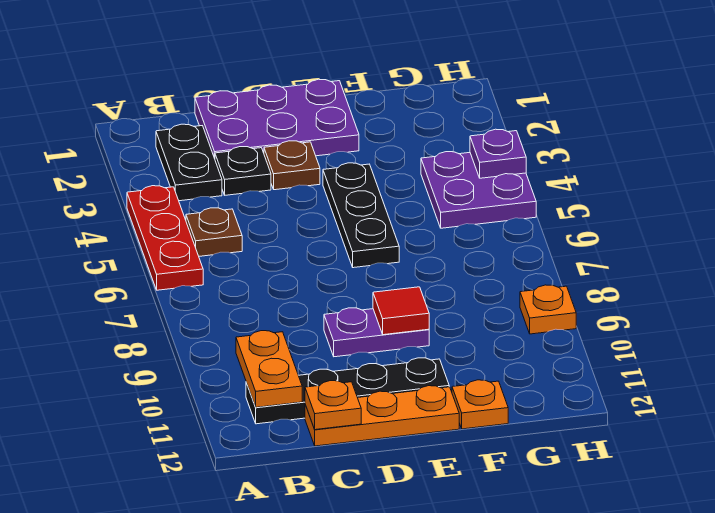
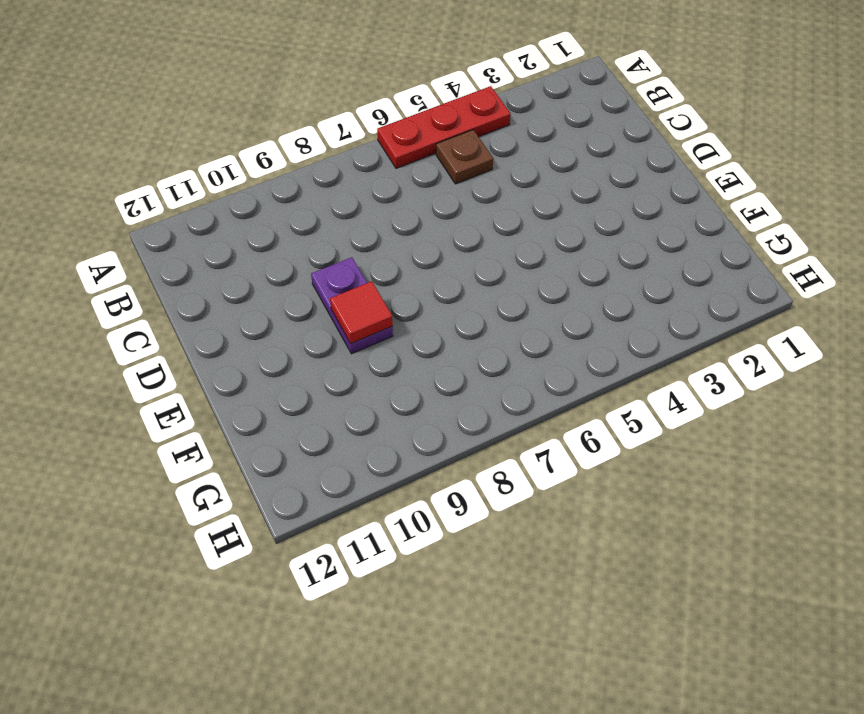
none -> black 1x2 plate [156,124,222,201]
none -> black 1x4 plate [246,358,449,424]
none -> purple 2x3 plate [195,79,359,159]

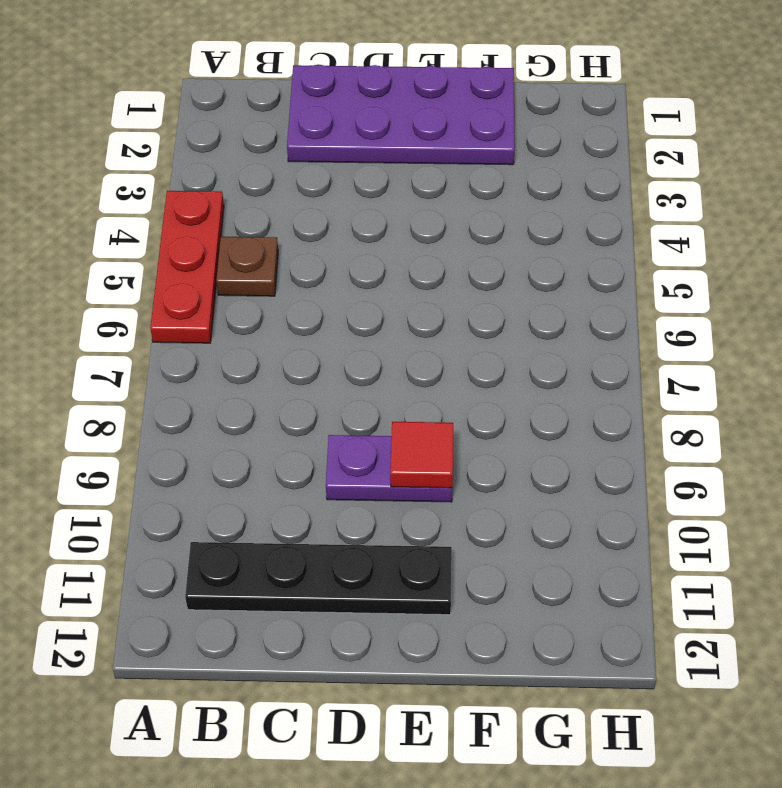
purple 2x4 plate [287,64,515,165] -> purple 2x3 plate [195,79,359,159]
none -> black 1x2 plate [156,124,222,201]
none -> black 1x1 plate [215,147,271,195]
none -> orange 1x3 plate [305,386,459,446]

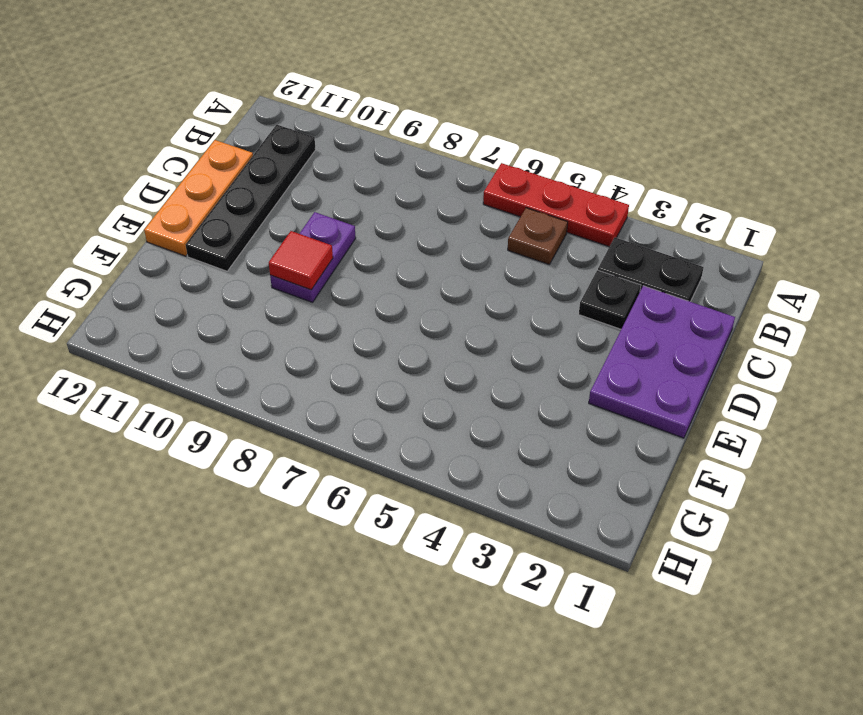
none -> brown 1x1 plate [264,141,320,190]
none -> black 1x3 plate [323,163,399,268]
none -> orange 1x1 plate [452,380,508,429]

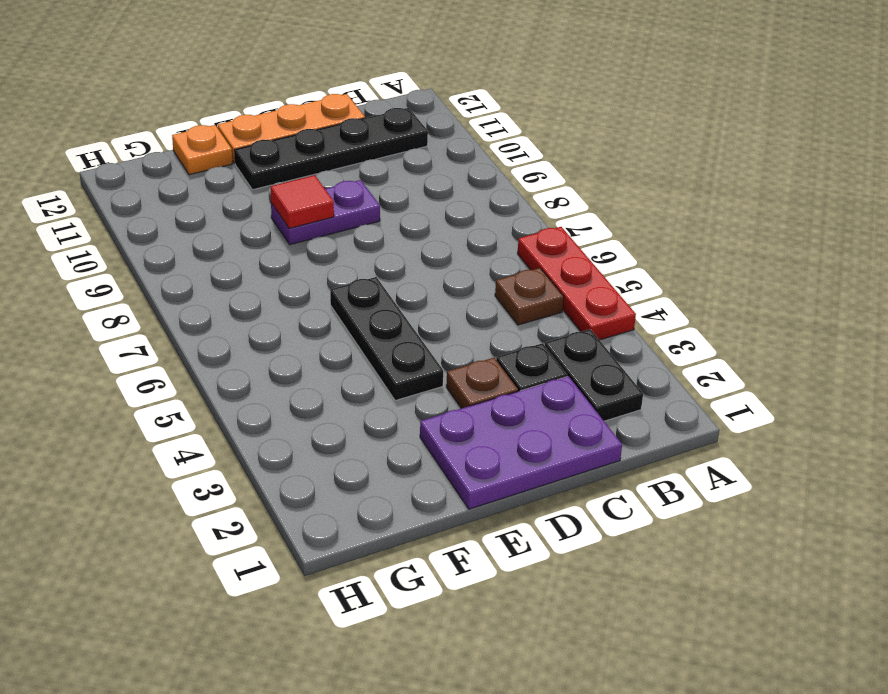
none -> purple 2x2 plate [421,152,536,228]
none -> orange 1x1 plate [520,285,576,334]
none -> orange 1x2 plate [236,331,302,407]

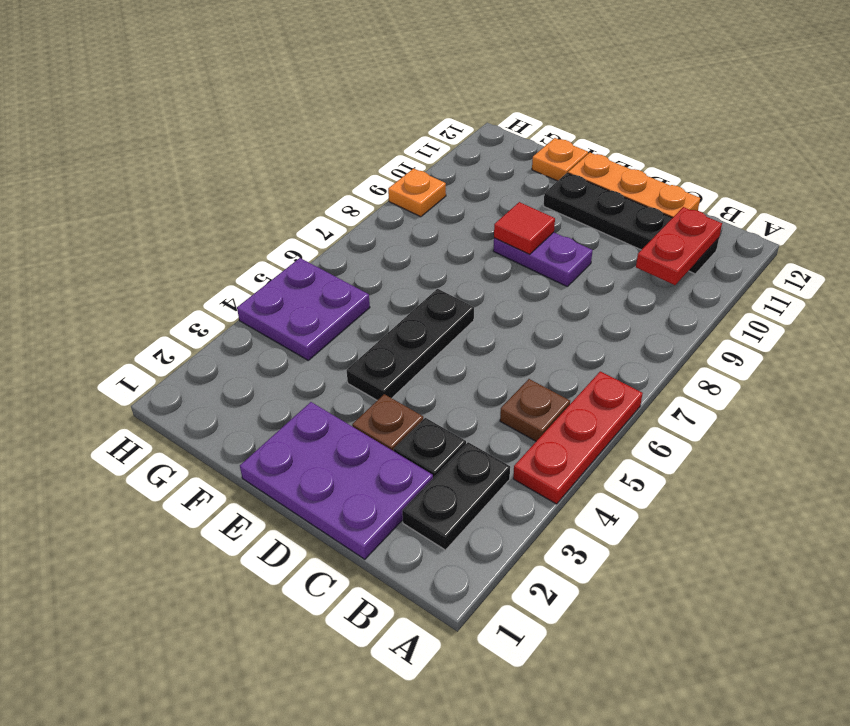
red 1x2 plate [636,207,722,285] -> orange 1x2 plate [236,331,302,407]
none -> orange 1x1 plate [305,381,361,430]
none -> purple 1x1 plate [470,129,526,178]

